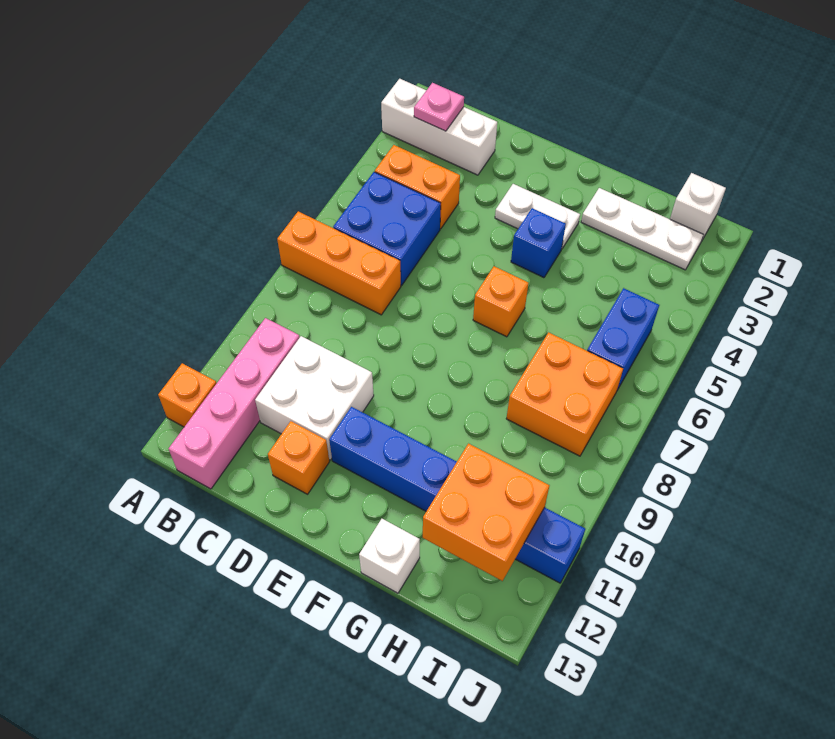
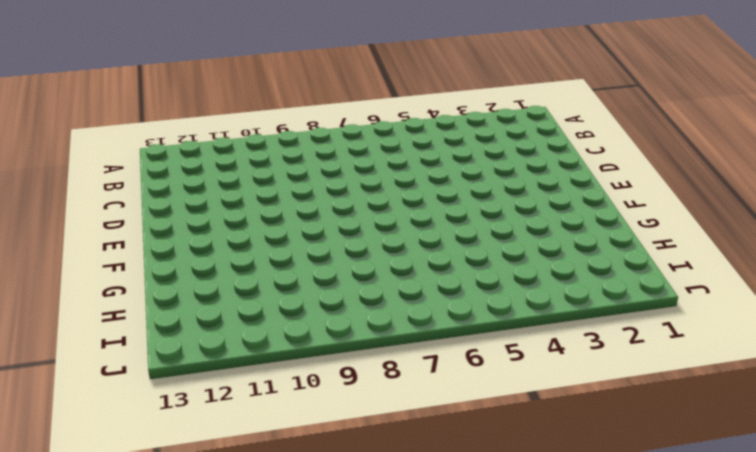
none -> white 1x3 brick [381,79,497,175]
none -> orange 1x3 brick [277,211,401,315]
none -> orange 1x1 brick [158,363,217,427]

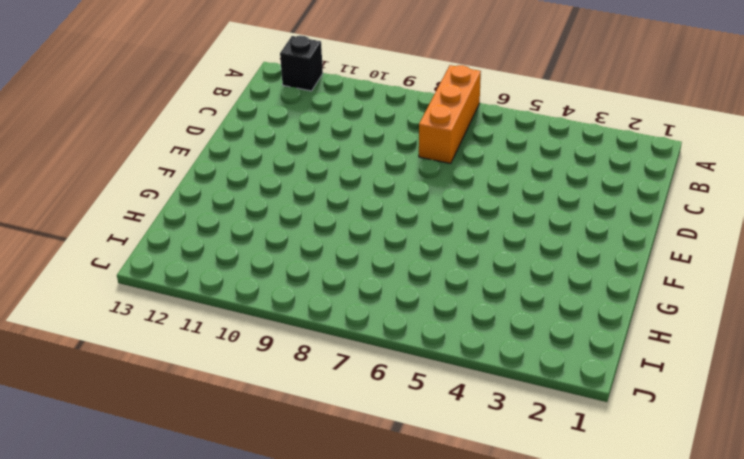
black 1x1 brick [280,36,323,91] -> orange 1x1 brick [158,363,217,427]
none -> white 1x3 brick [381,79,497,175]
none -> orange 1x2 brick [375,145,460,229]
none -> blue 2x2 brick [333,172,441,285]

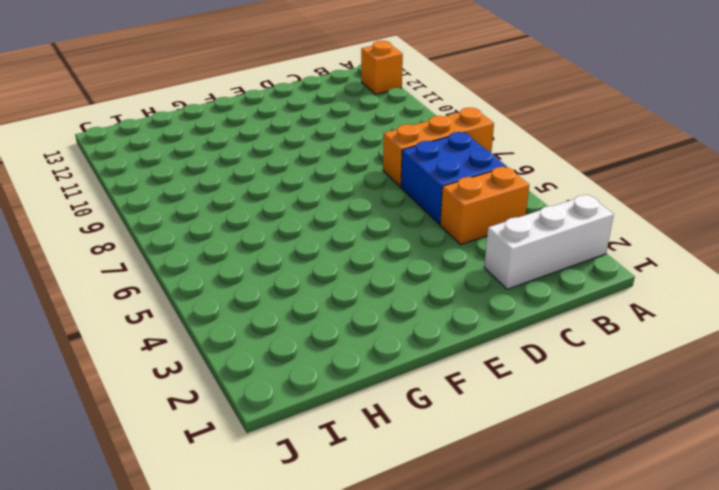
none -> pink 1x4 brick [168,318,300,489]
none -> white 2x2 brick [255,336,374,460]
none -> orange 1x1 brick [268,421,329,494]

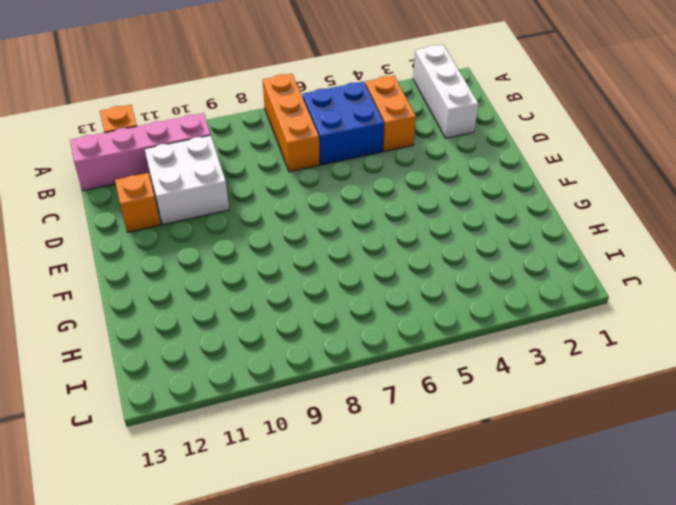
none -> white 1x2 plate [495,184,580,248]
none -> blue 1x6 brick [329,407,585,583]
none -> blue 1x1 brick [511,208,566,278]

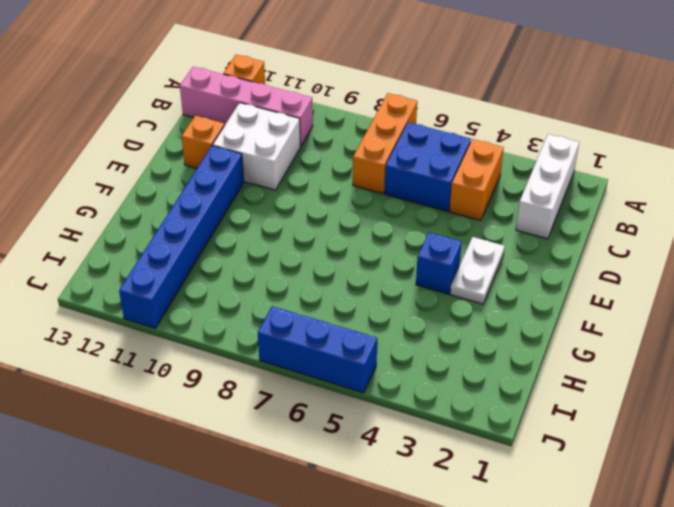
blue 1x3 brick [258,306,377,393] -> none
none -> orange 1x1 brick [473,266,528,337]
none -> white 1x3 plate [581,188,703,270]
none -> white 1x1 brick [359,519,420,593]

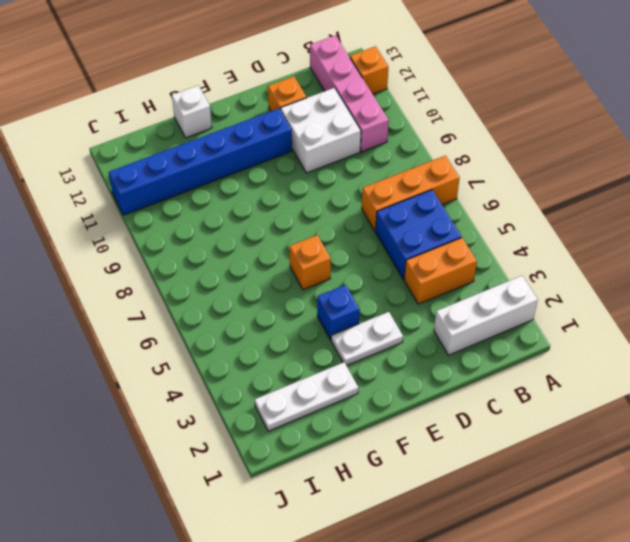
none -> orange 2x2 brick [506,332,623,456]
none -> white 1x1 brick [670,173,726,240]
none -> blue 1x2 brick [587,288,659,390]

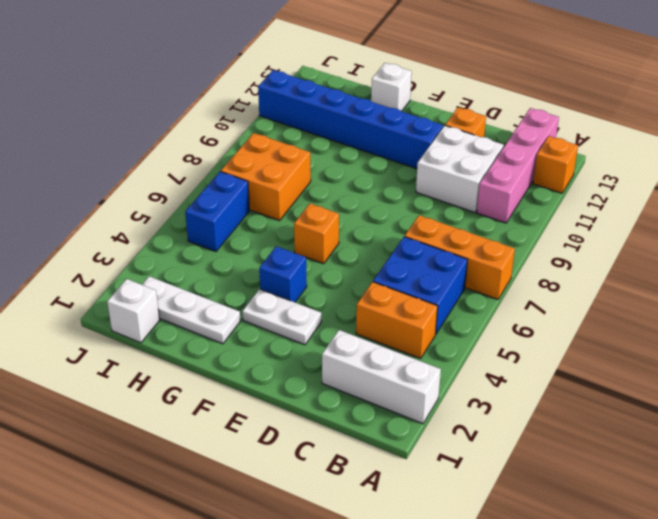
none -> pink 1x1 plate [414,83,464,131]
none -> orange 2x2 brick [423,444,550,581]

